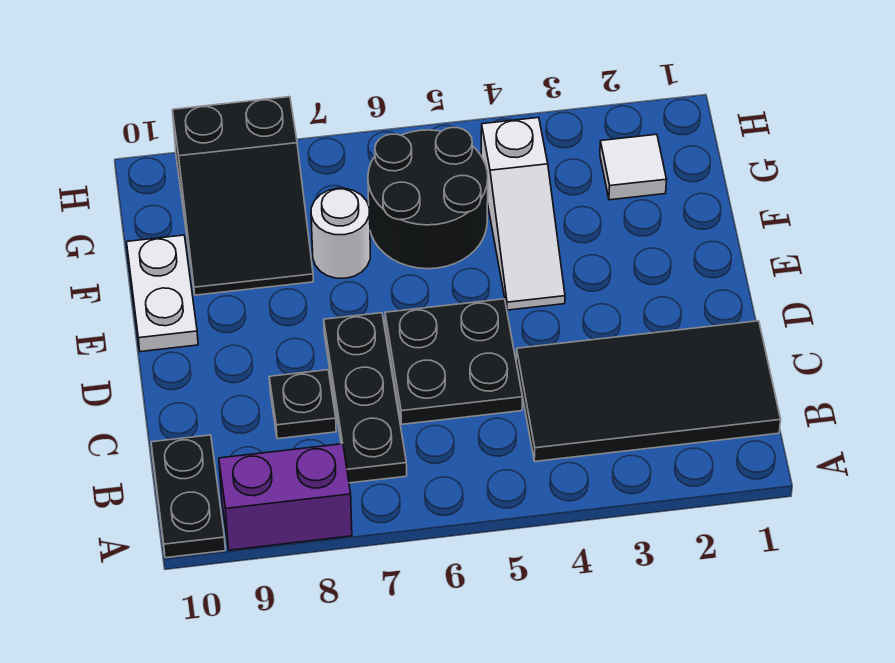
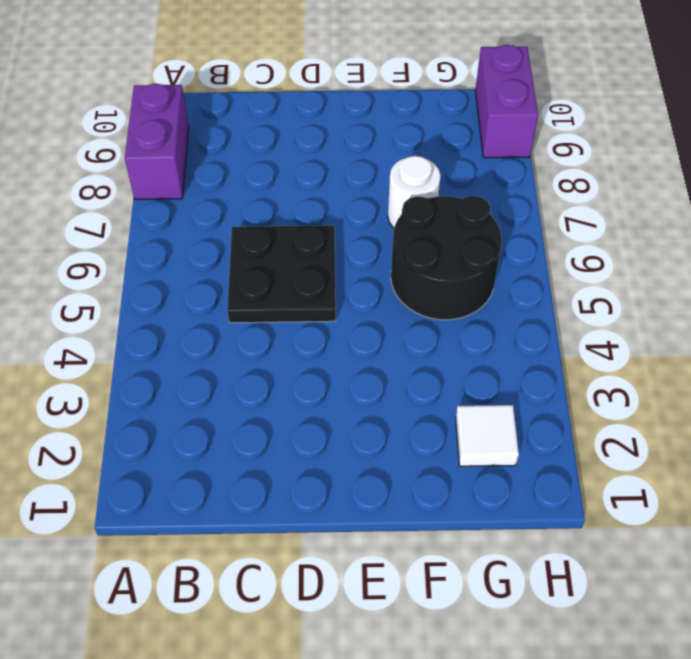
purple 1x2 brick [475,45,538,158] -> black 2x3 slope [173,97,313,295]
none -> black 1x2 plate [151,435,225,558]
none -> black 2x4 tile [516,321,781,461]
none -> black 1x3 plate [324,313,407,483]

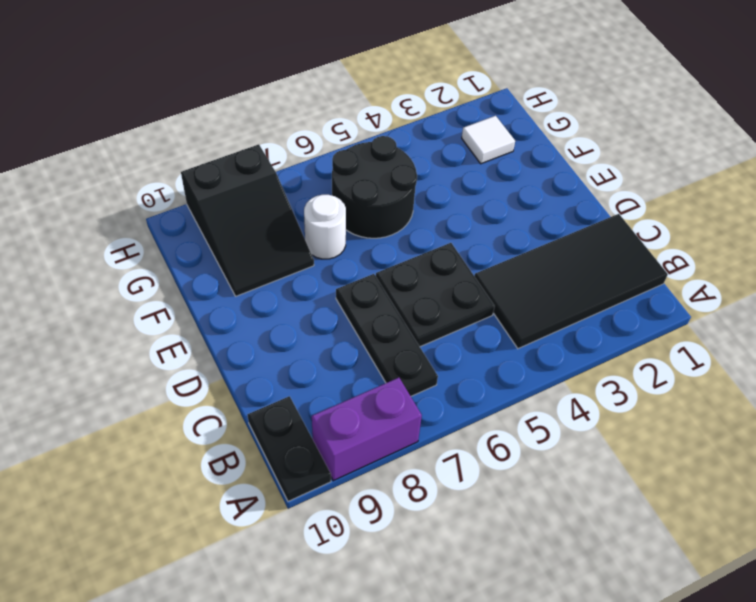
none -> black 1x1 plate [269,370,336,439]
none -> white 1x3 slope [481,118,565,310]
none -> white 1x2 plate [127,235,198,352]

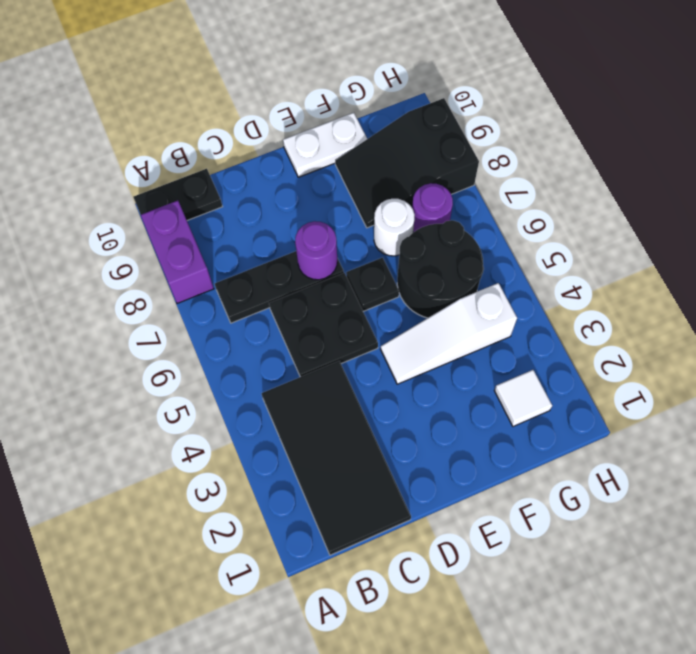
purple 1x1 round brick [295,221,337,280] -> none
black 1x1 plate [346,258,399,311] -> black 1x1 plate moved to [269,370,336,439]
purple 1x1 round brick [412,183,453,232] -> none

